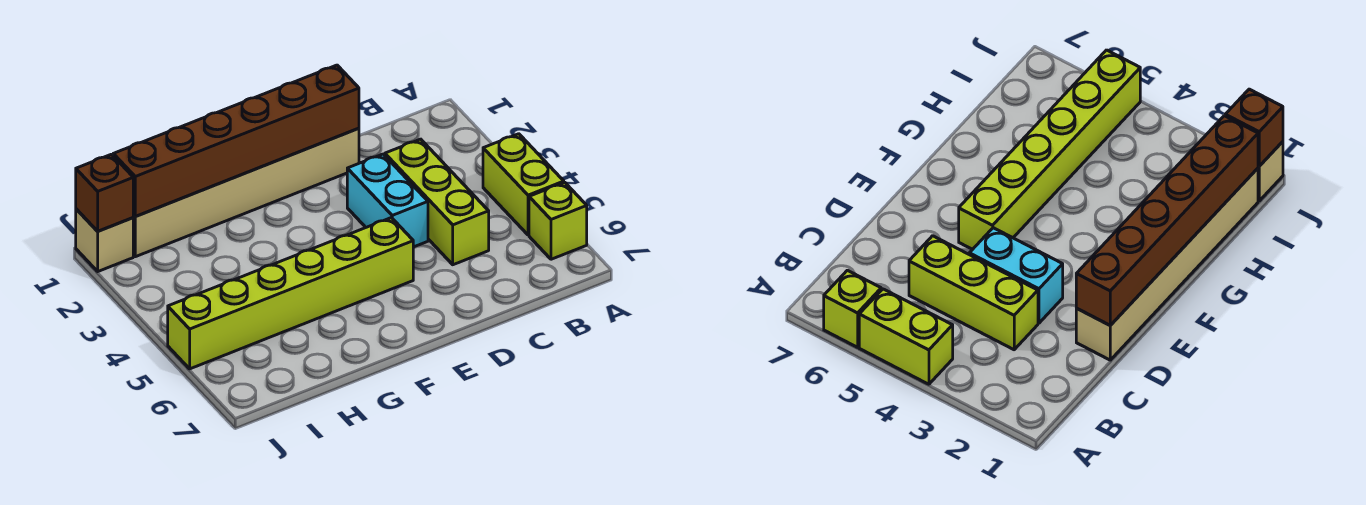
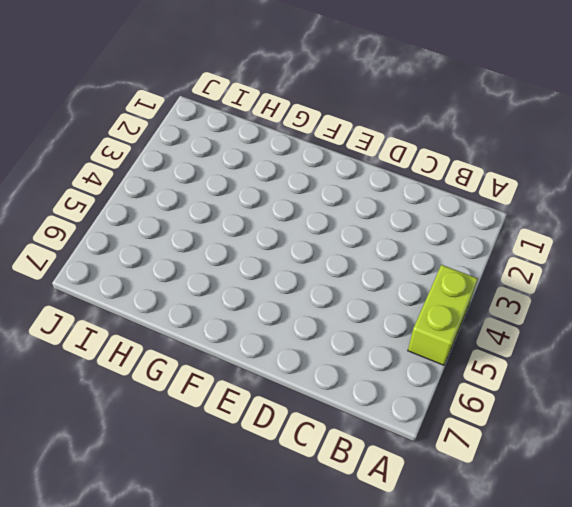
none -> lime 1x1 brick [529,182,587,259]
none -> lime 1x3 brick [385,139,489,265]

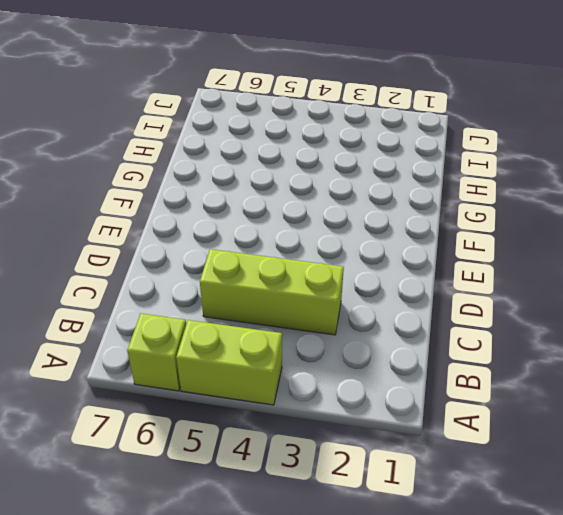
none -> tan 1x6 brick [133,128,359,257]
none -> cyan 1x2 brick [347,154,428,247]

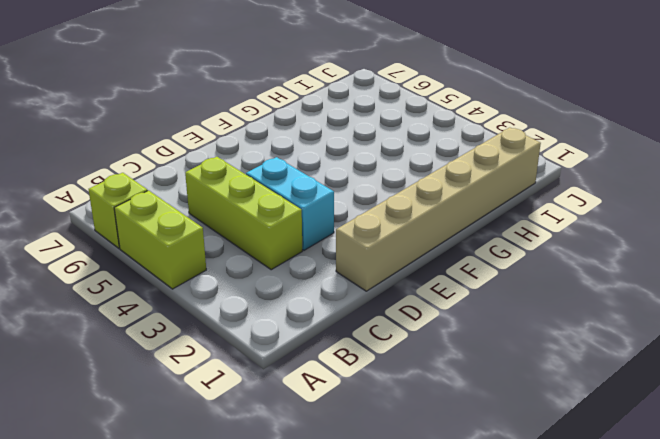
none -> lime 1x6 brick [168,218,413,369]
none -> tan 1x1 brick [76,209,133,271]

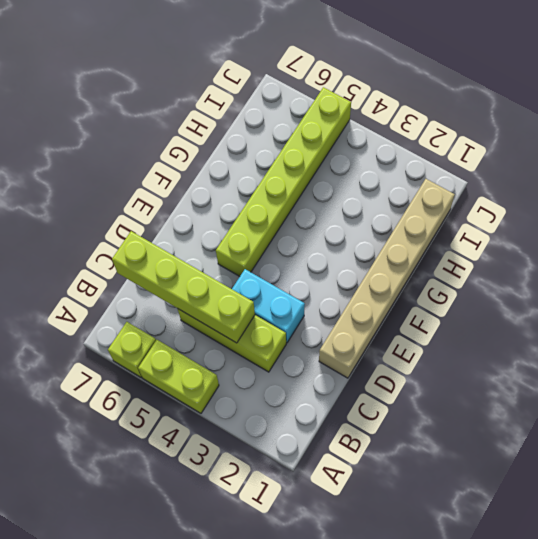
lime 1x4 brick [112,231,255,343] -> none
none -> tan 1x1 brick [76,209,133,271]
none -> brown 1x6 brick [113,65,359,216]

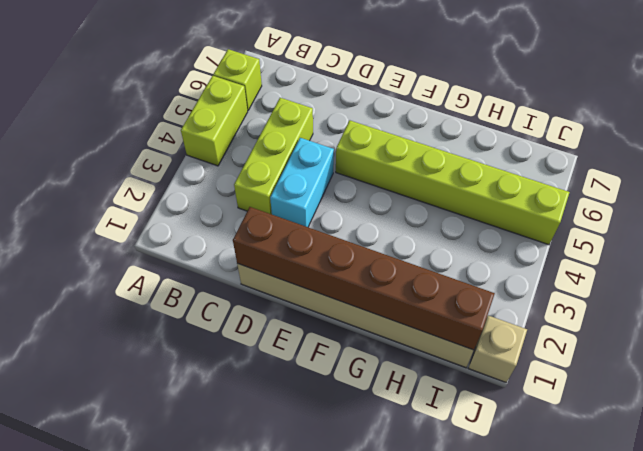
none -> brown 1x1 brick [76,154,133,231]

